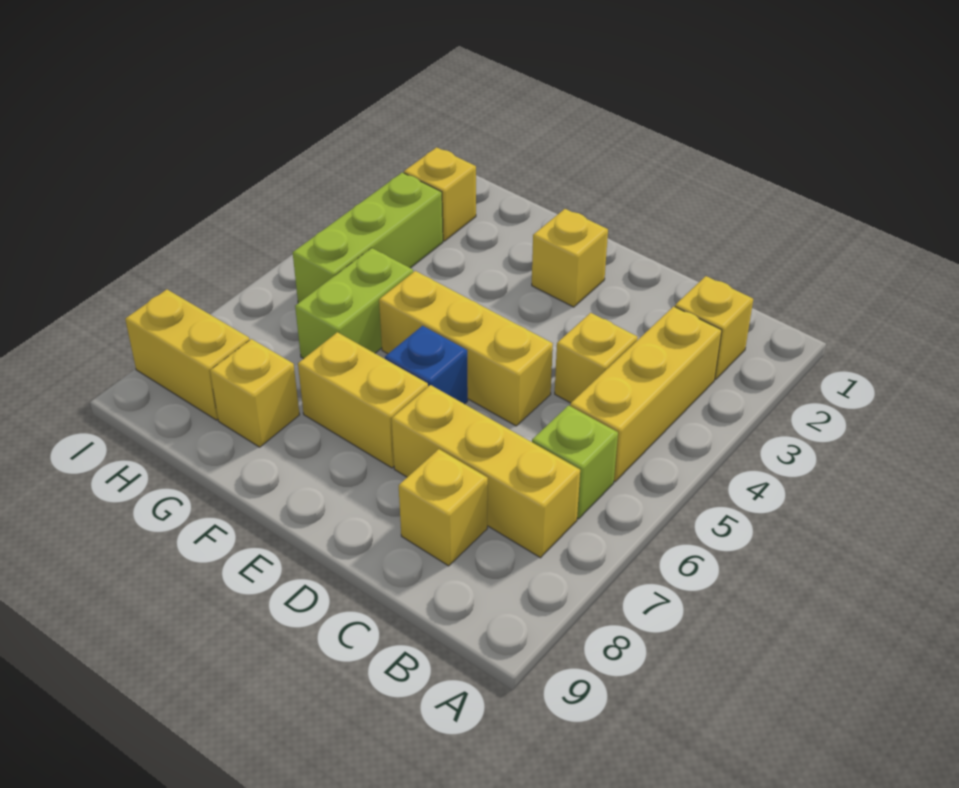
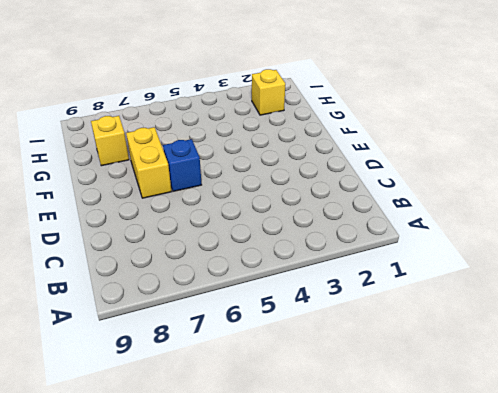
none -> yellow 1x1 brick [675,276,753,380]
none -> yellow 1x3 brick [570,306,722,482]
none -> lime 1x1 brick [532,405,618,519]

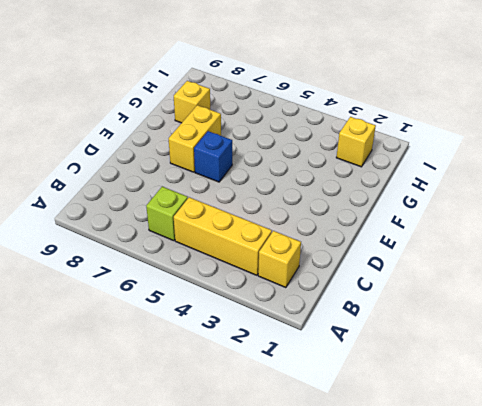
none -> yellow 1x3 brick [392,385,580,558]
none -> yellow 1x1 brick [555,313,638,403]
none -> yellow 1x1 brick [399,449,488,566]

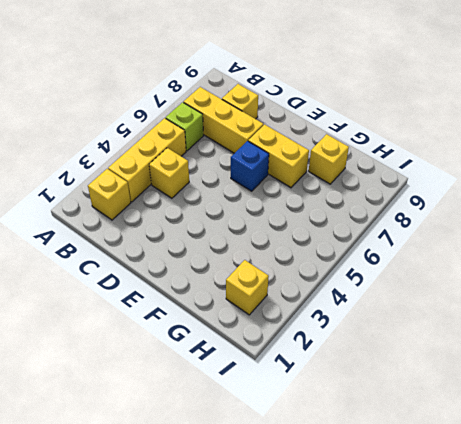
none -> yellow 1x3 brick [379,271,553,426]
none -> yellow 1x1 brick [532,209,608,307]
none -> lime 1x2 brick [295,248,413,359]

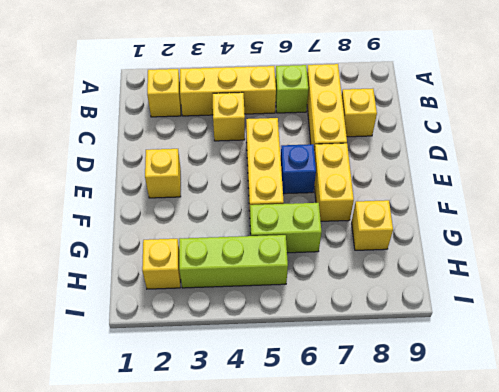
none -> yellow 1x2 brick [125,289,250,420]

